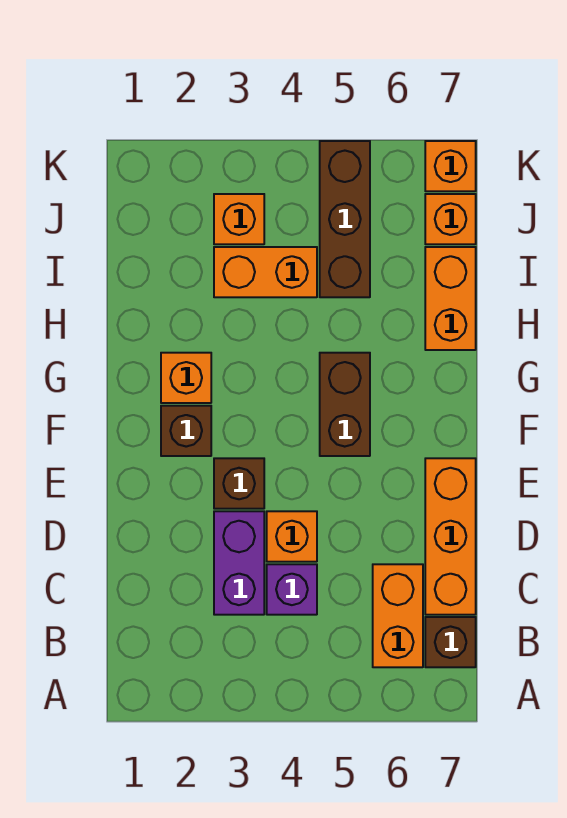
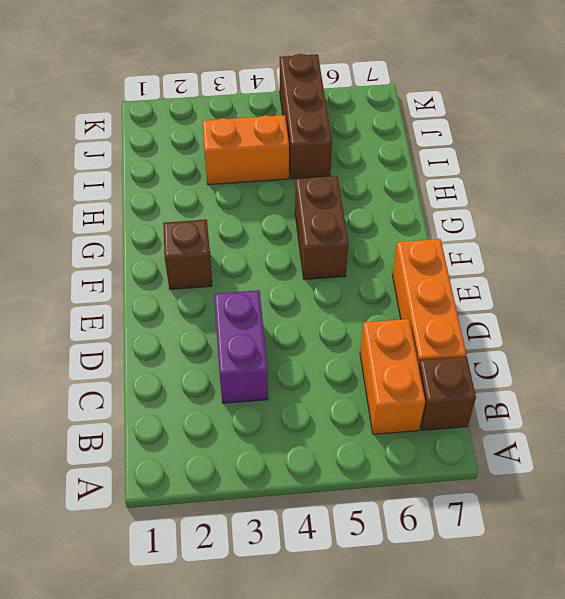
none -> purple 1x1 brick [267,564,317,615]
none -> orange 1x1 brick [267,511,317,562]
none -> brown 1x1 brick [214,458,264,509]

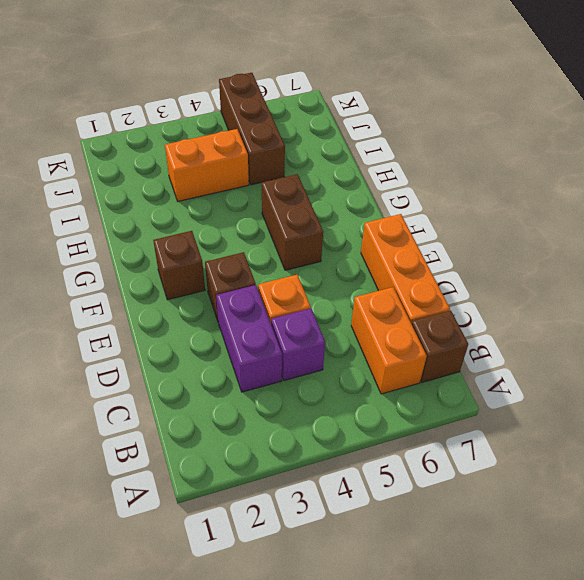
none -> orange 1x1 brick [161,353,211,403]
none -> orange 1x2 brick [425,247,476,350]
none -> orange 1x1 brick [214,194,264,244]

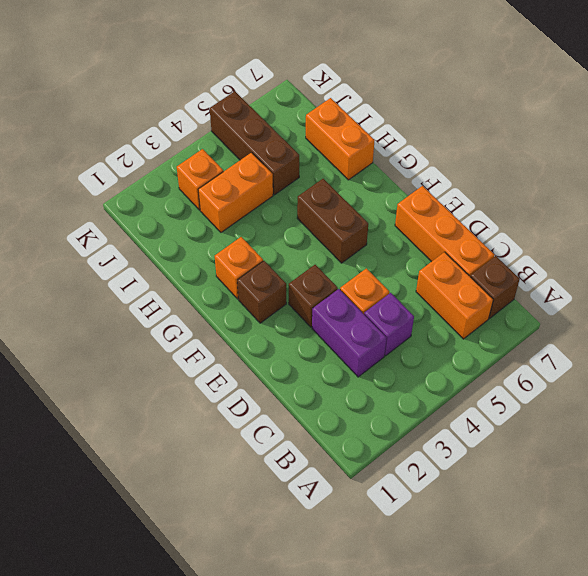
none -> orange 1x1 brick [425,194,476,244]
none -> orange 1x1 brick [425,141,476,191]

